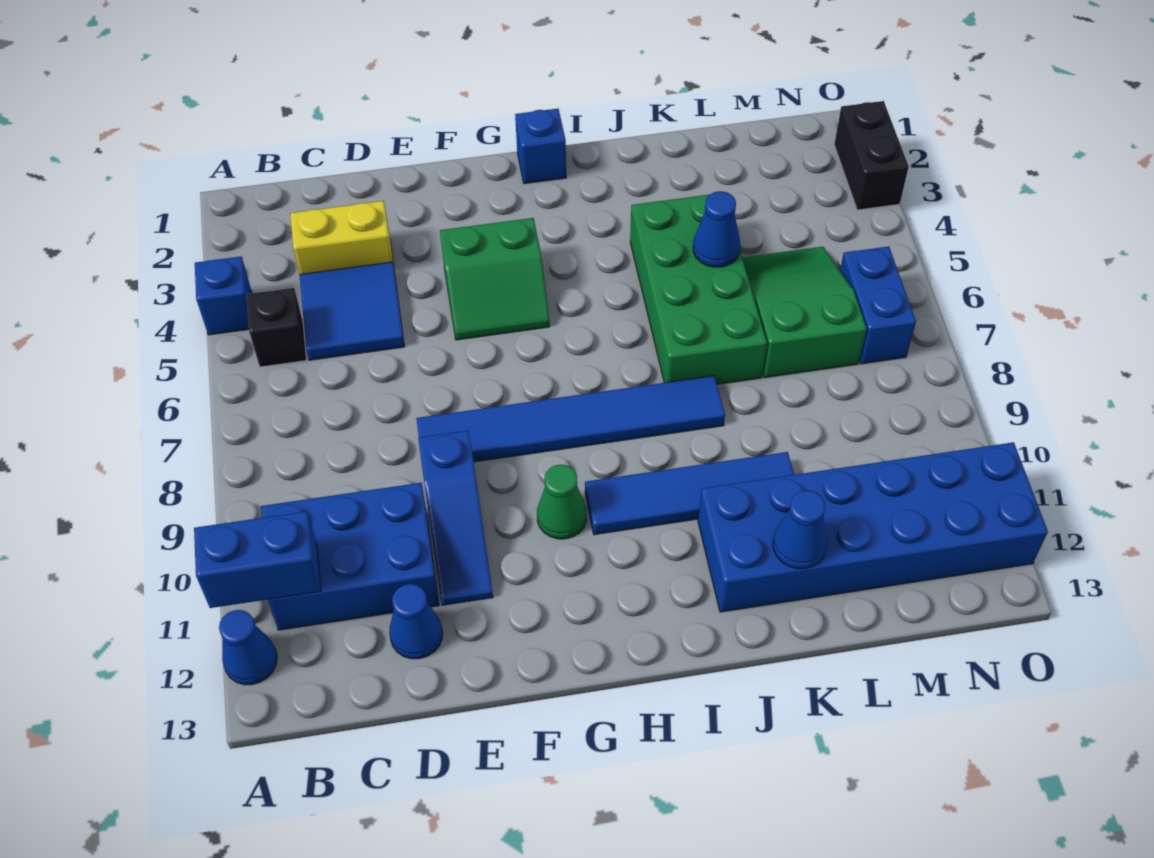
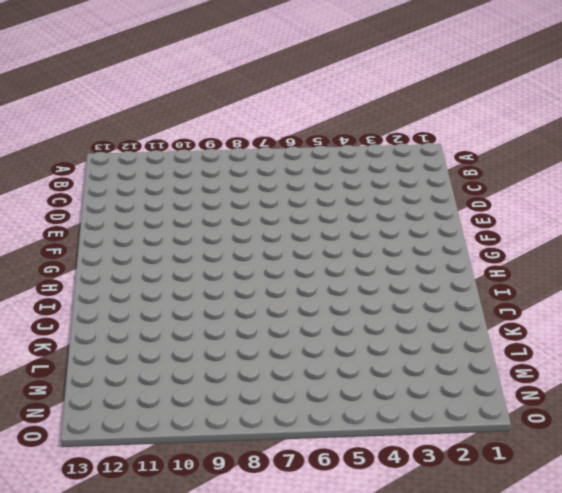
none -> blue 1x1 brick [195,256,252,335]
none -> blue 1x1 cone [219,610,277,685]
none -> black 1x1 brick [247,288,307,367]

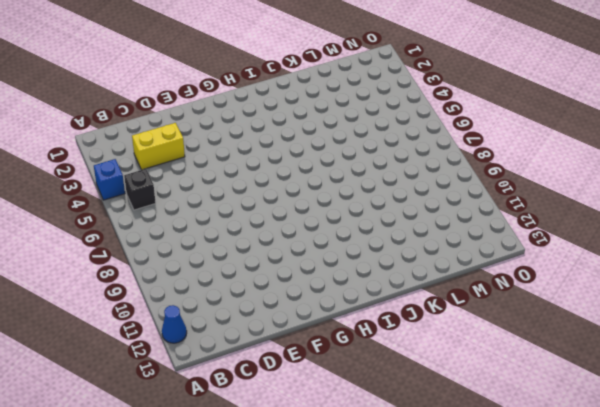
none -> blue 2x3 brick [261,483,439,630]
none -> blue 2x2 tile [299,262,405,360]
none -> blue 1x1 cone [389,584,443,659]

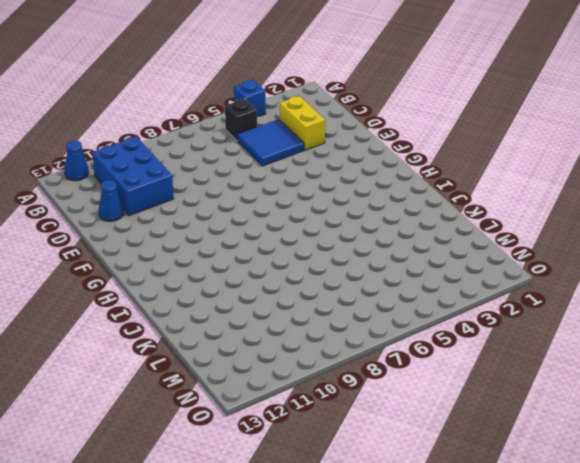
none -> blue 1x6 tile [416,376,725,462]
none -> blue 1x3 slope [418,431,493,605]
none -> green 2x2 slope [440,218,550,340]

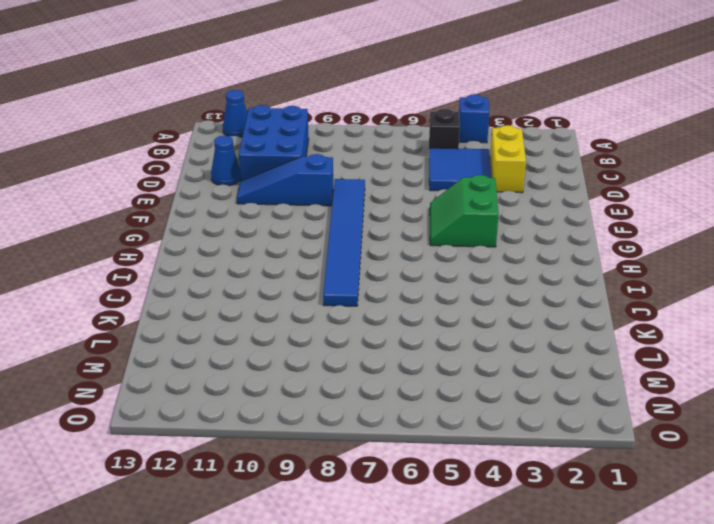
none -> green 1x1 cone [537,465,587,539]
none -> blue 1x1 brick [515,109,566,184]
none -> blue 1x4 tile [585,452,794,535]

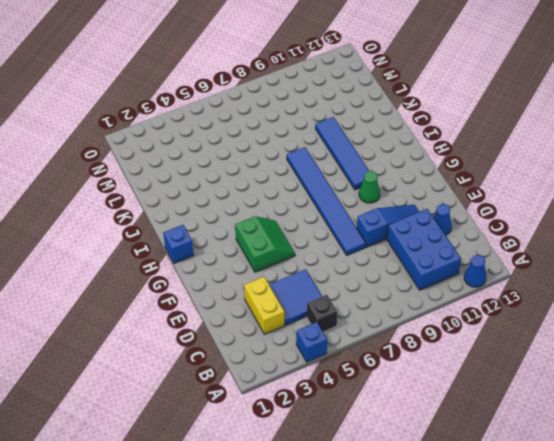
none -> green 2x4 brick [630,195,767,384]
none -> blue 2x6 brick [698,442,1048,612]
none -> green 2x3 slope [743,247,867,378]

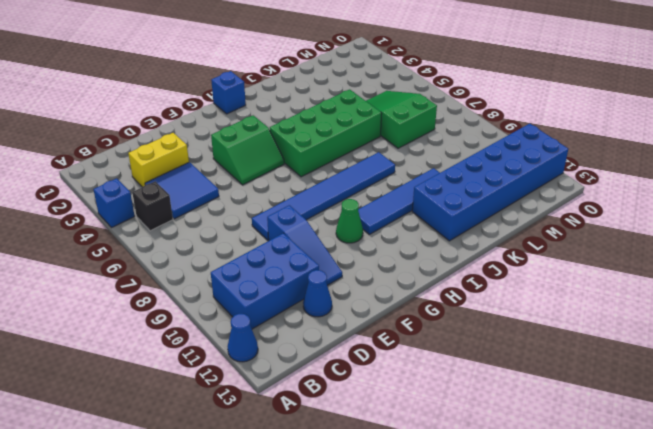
green 2x4 brick [270,89,382,177] -> green 2x4 brick turned to [630,195,767,384]
none -> blue 1x2 brick [840,246,916,364]
none -> black 1x2 brick [834,101,909,210]
none -> blue 1x2 brick [194,511,321,608]

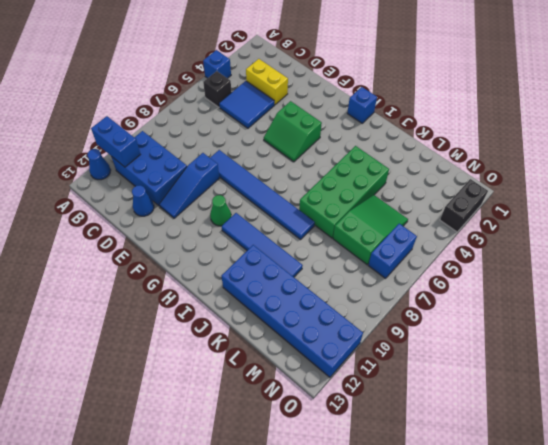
none -> blue 1x1 cone [693,191,740,267]
none -> blue 1x1 cone [773,490,827,569]

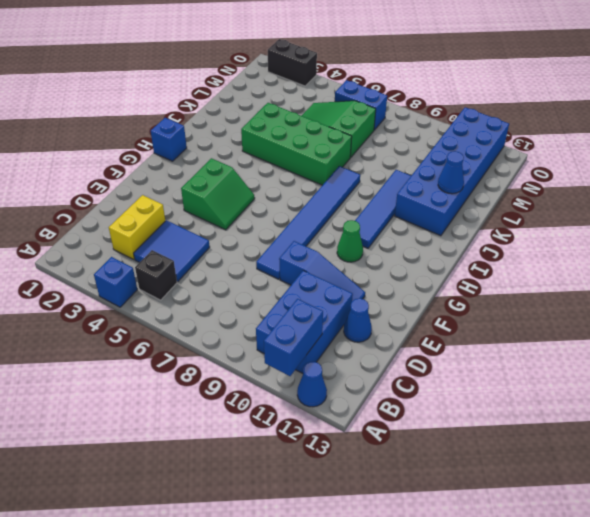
none -> blue 1x1 cone [693,191,740,267]

